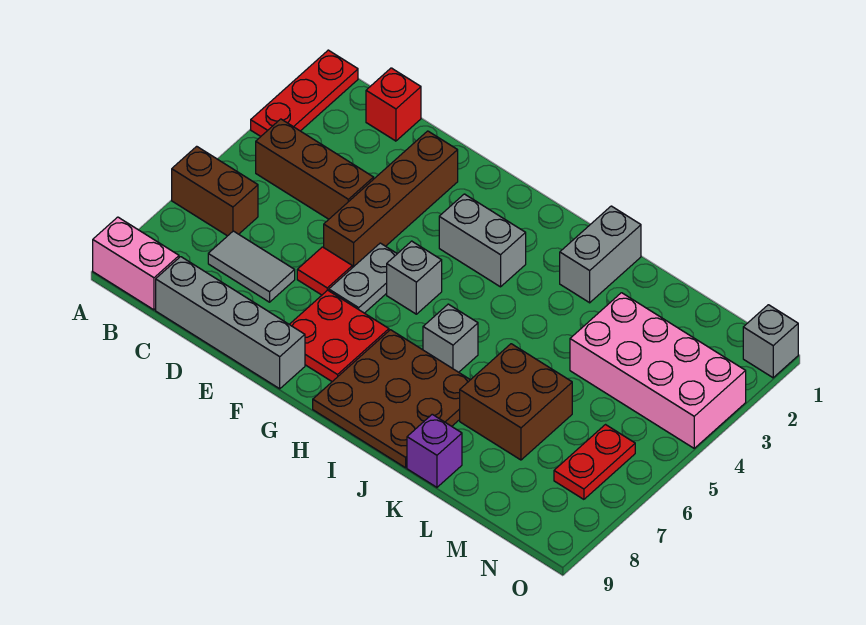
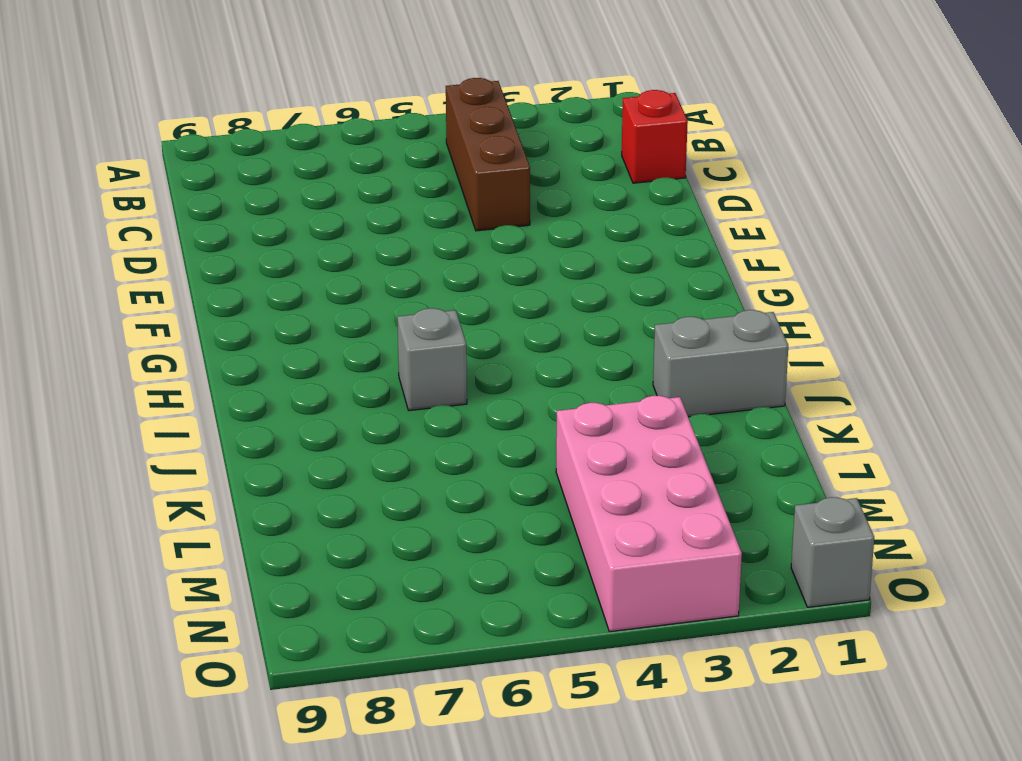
none -> red 1x3 plate [251,50,358,136]
none -> brown 1x2 brick [172,146,258,236]
none -> pink 1x2 brick [93,217,179,310]

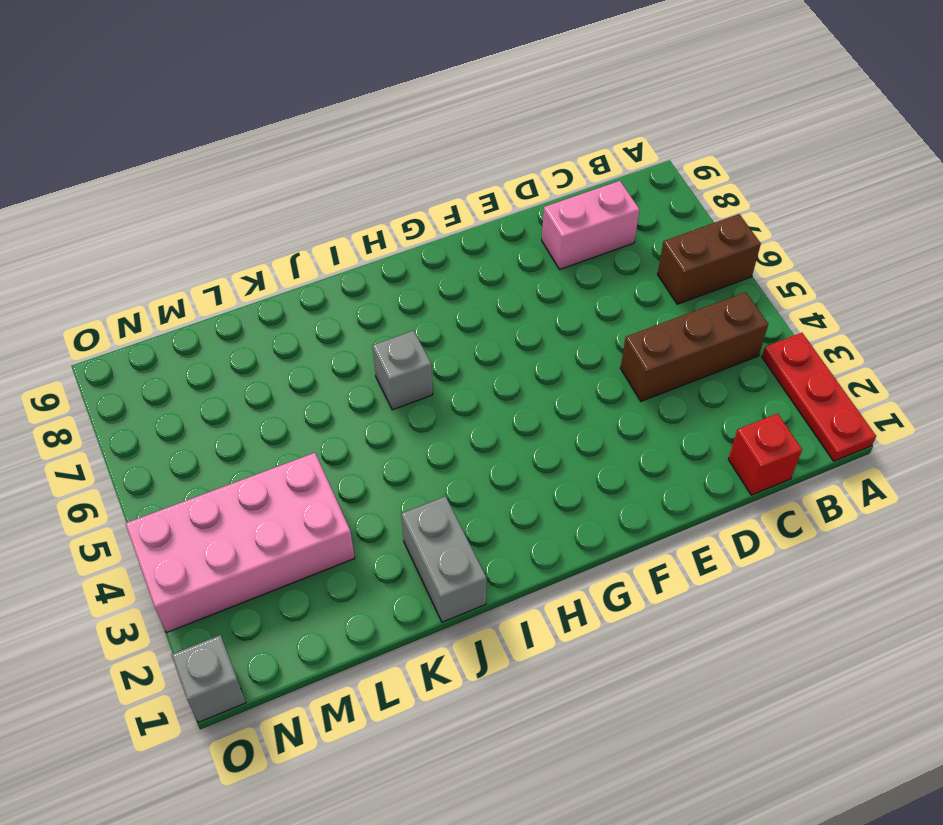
pink 1x2 brick [542,181,639,269] -> pink 1x2 brick moved to [93,217,179,310]
none -> grey 1x2 tile [208,231,295,302]
none -> grey 1x4 brick [156,257,305,389]
none -> brown 1x4 brick [324,131,458,268]

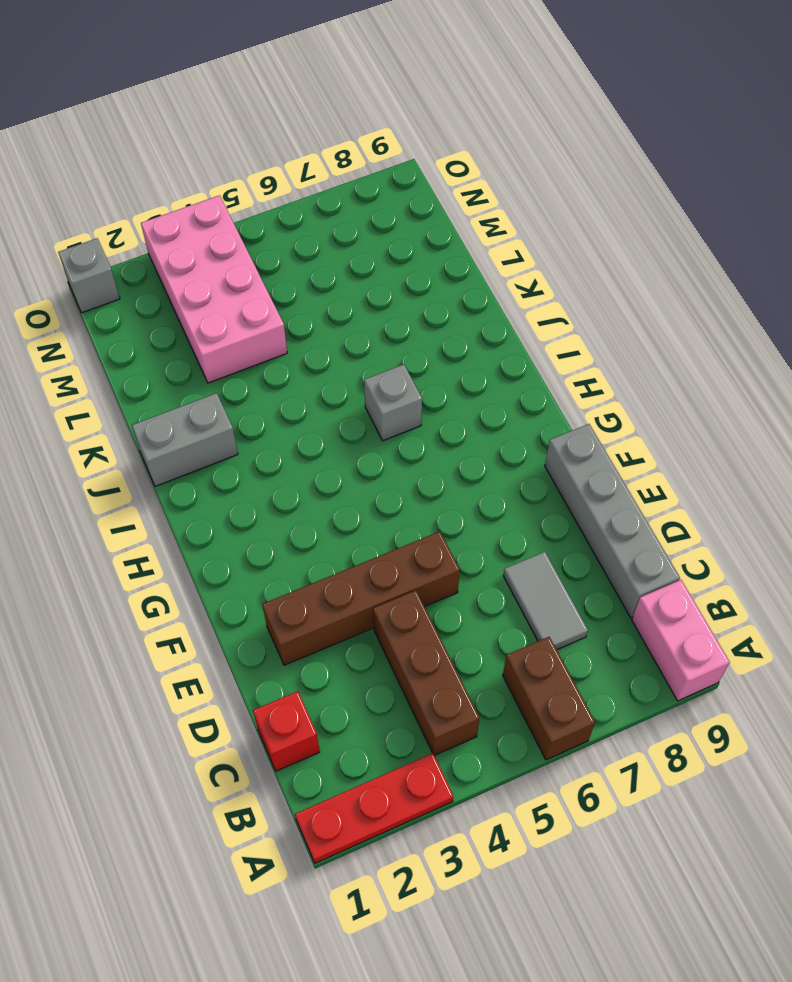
none -> red 1x1 tile [297,247,352,295]
none -> grey 1x2 plate [329,243,397,313]
none -> red 2x2 plate [289,290,389,382]

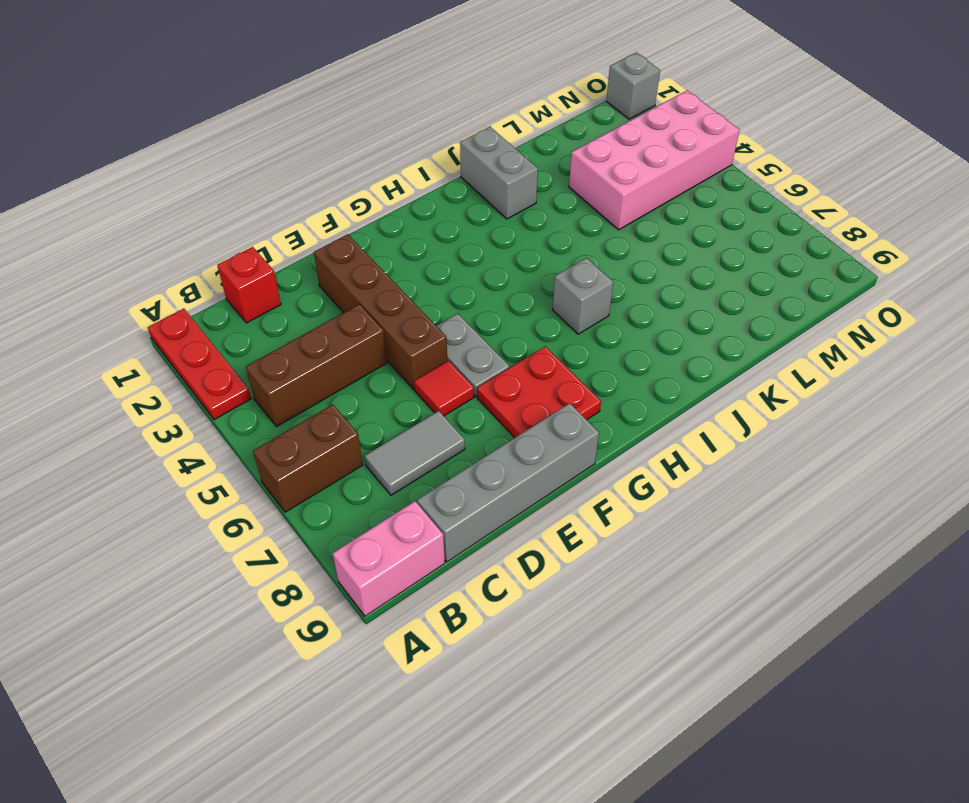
none -> grey 1x2 brick [439,194,526,287]
none -> grey 1x1 brick [387,241,442,314]
none -> brown 3x3 plate [313,330,470,468]

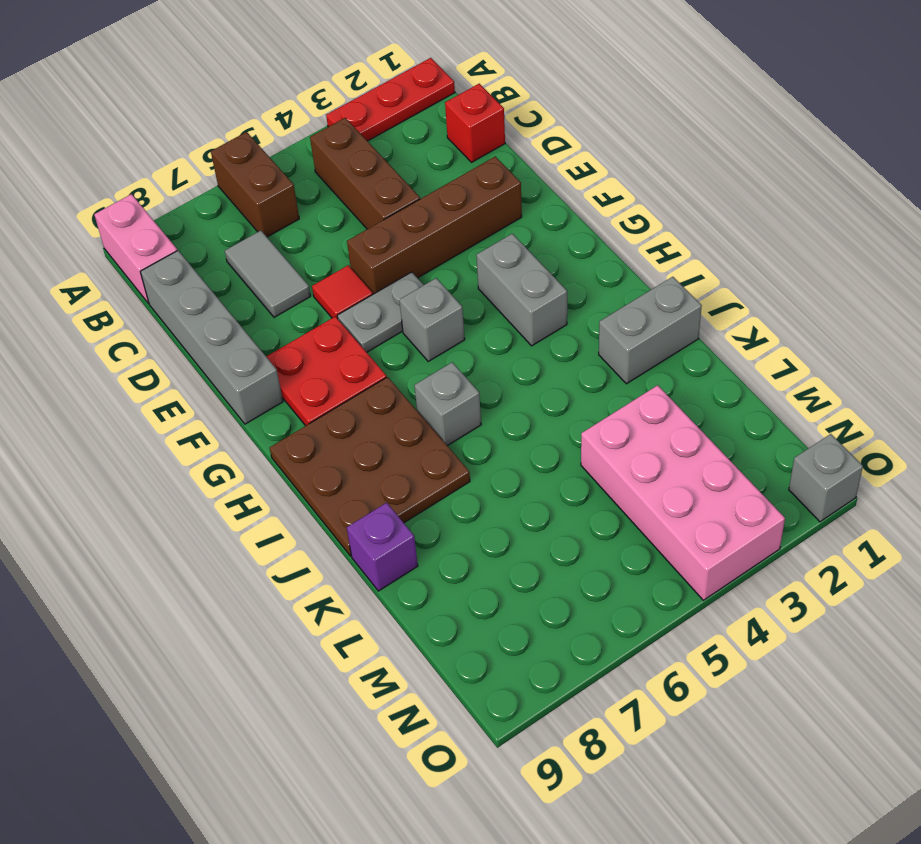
none -> brown 2x2 brick [460,344,572,460]
none -> red 1x2 plate [554,425,635,499]

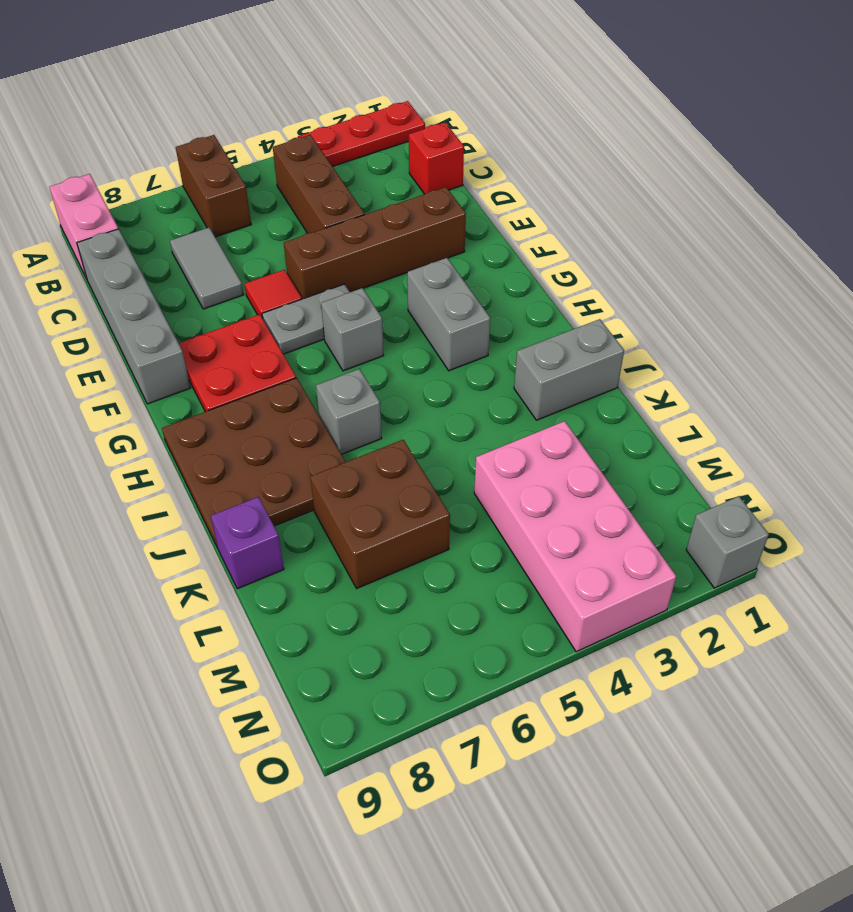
none -> red 1x2 plate [554,425,635,499]

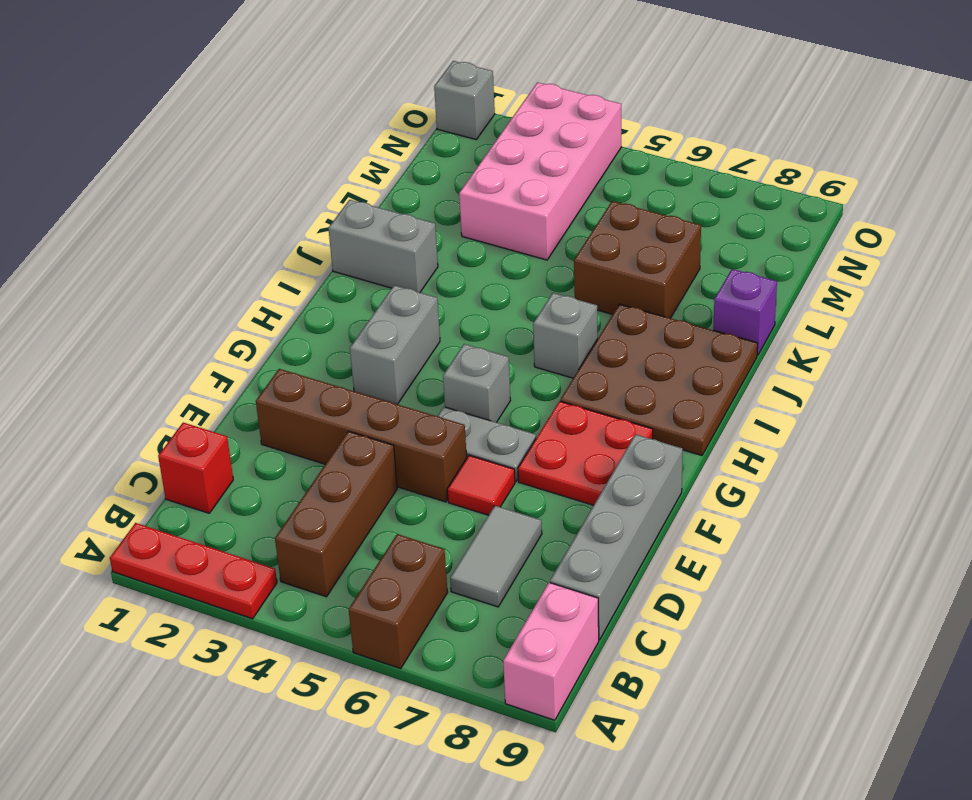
none -> red 1x2 plate [554,425,635,499]

